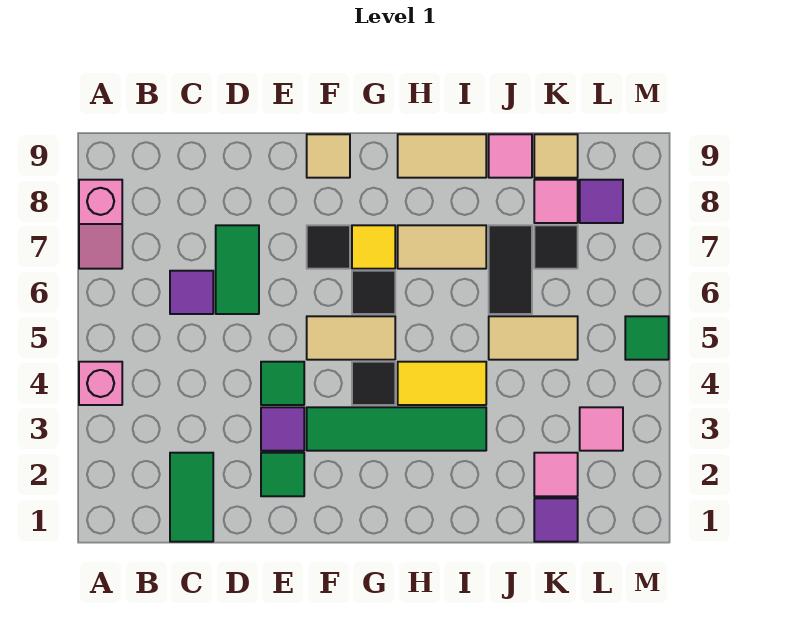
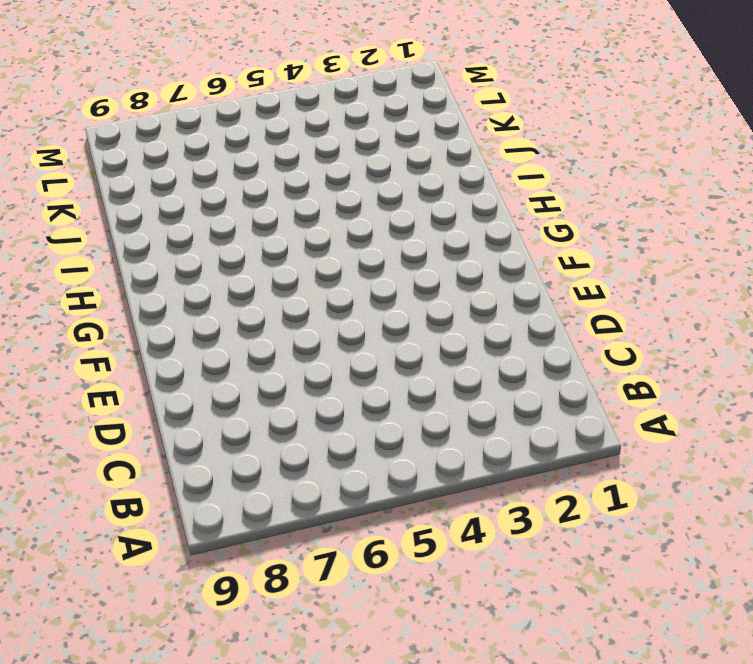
none -> pink 1x1 brick [79,362,122,405]
none -> pink 1x2 slope [79,180,122,269]
none -> green 1x2 tile [170,453,213,542]

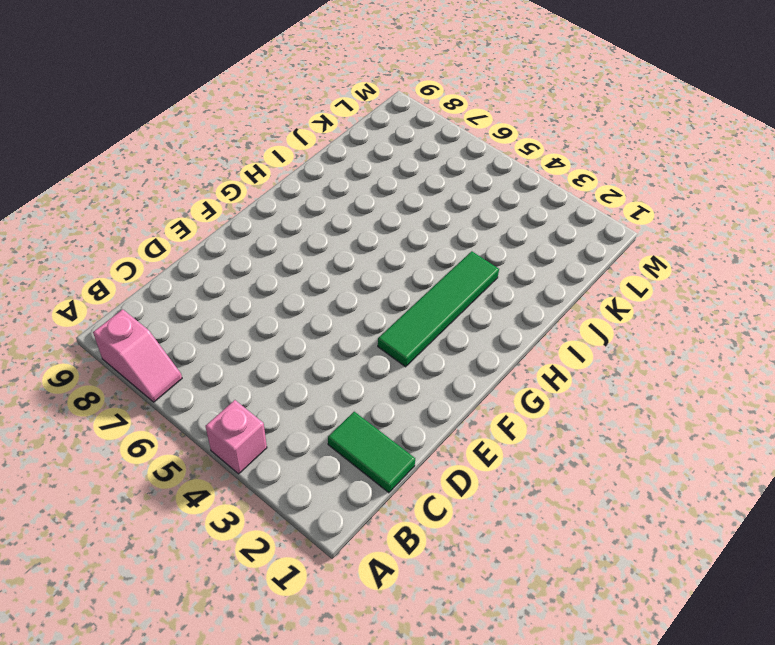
none -> purple 1x1 tile [170,271,213,314]
none -> green 1x2 tile [216,225,259,314]
none -> green 1x1 tile [261,453,304,496]

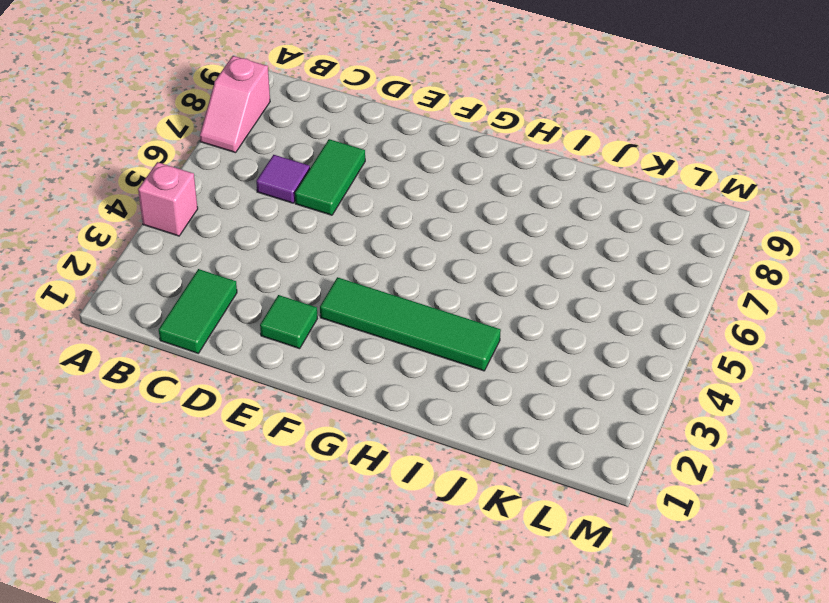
none -> purple 1x1 tile [261,407,304,451]
none -> green 1x1 tile [261,362,304,405]
none -> tan 1x2 tile [307,316,395,360]

